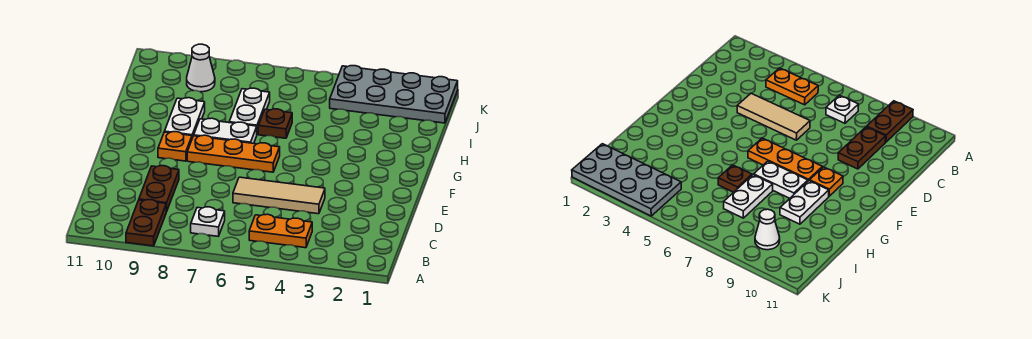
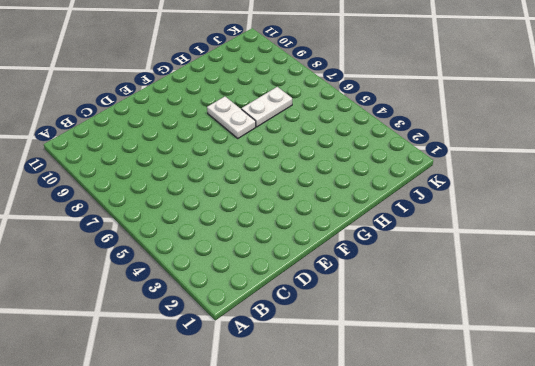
none -> brown 1x2 plate [126,200,166,246]
none -> orange 1x2 plate [249,214,312,248]
none -> white 1x1 plate [191,207,225,236]

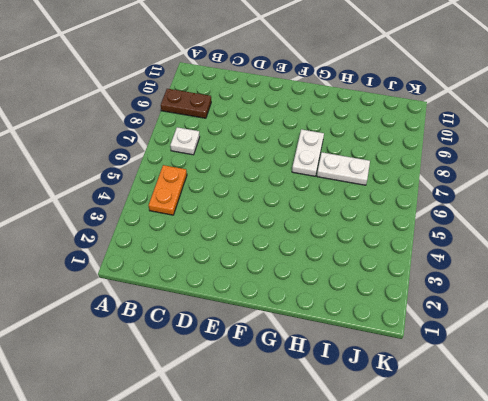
none -> brown 1x2 plate [139,166,179,212]
none -> tan 1x3 tile [233,177,325,214]
none -> orange 1x3 plate [187,135,280,172]

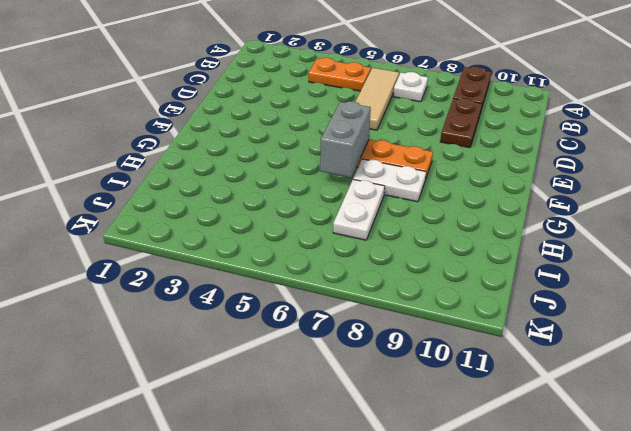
tan 1x3 tile [355,68,399,130] -> tan 1x3 tile turned to [233,177,325,214]
grey 1x2 brick [320,101,371,178] -> none
none -> orange 1x1 plate [158,132,192,161]
none -> white 1x2 plate [164,98,205,138]
none -> brown 1x1 plate [258,109,292,138]

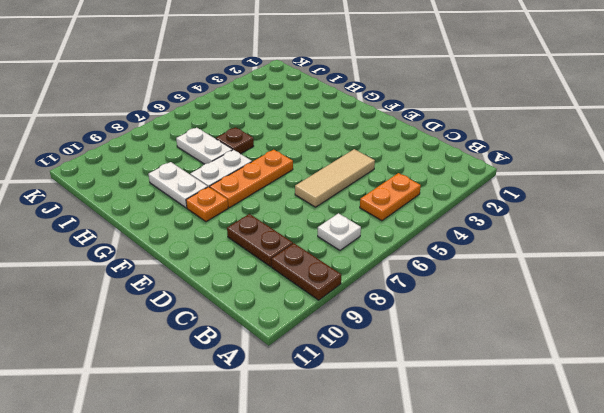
none -> grey 2x4 plate [330,66,458,123]
none -> white 1x1 cone [187,44,215,92]

